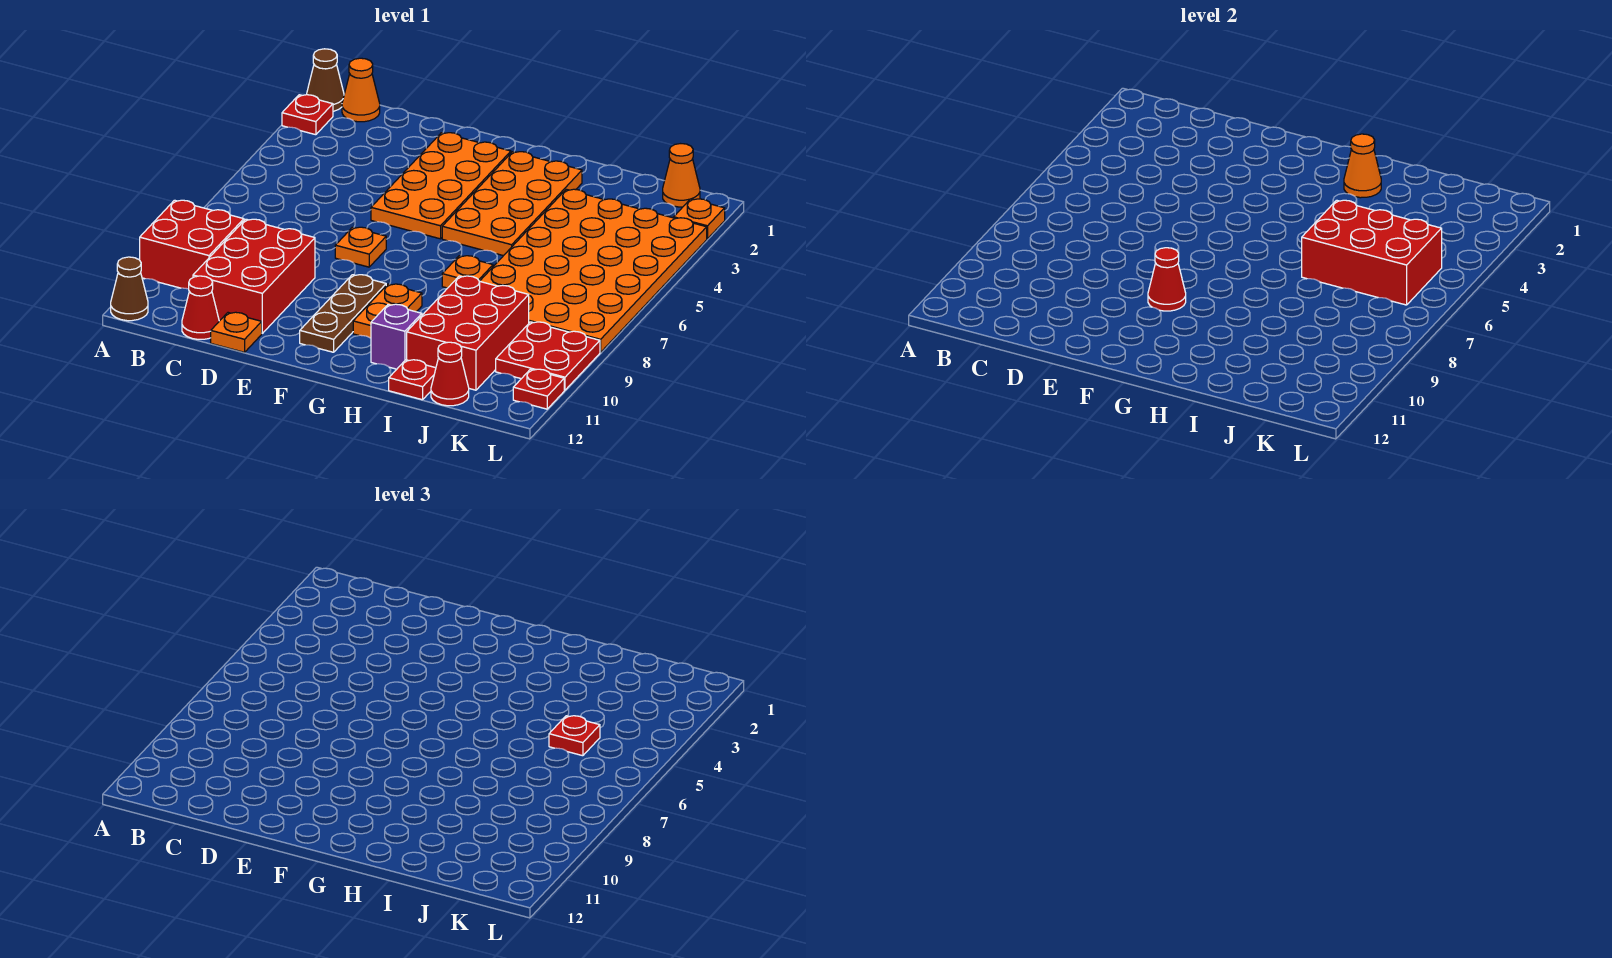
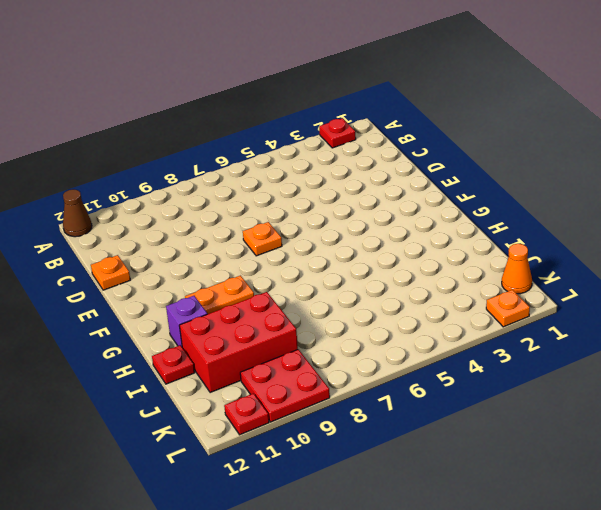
none -> brown 1x1 cone [307,49,344,111]
none -> red 2x2 brick [140,200,244,289]
none -> orange 1x1 cone [342,58,380,122]

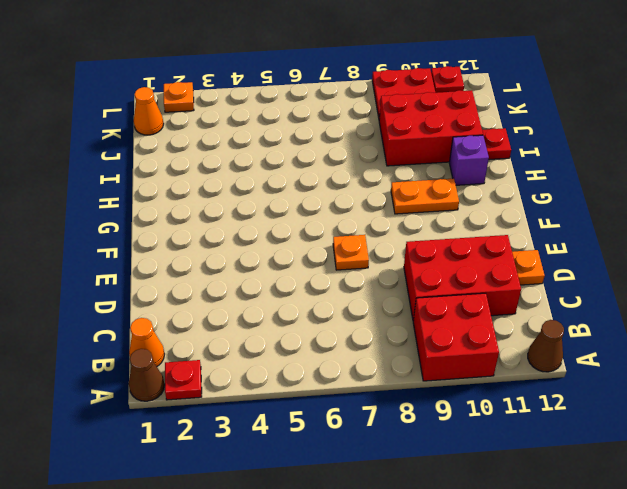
none -> red 1x1 cone [182,276,219,339]
none -> orange 2x4 plate [371,133,511,239]
none -> brown 1x3 plate [300,275,386,352]

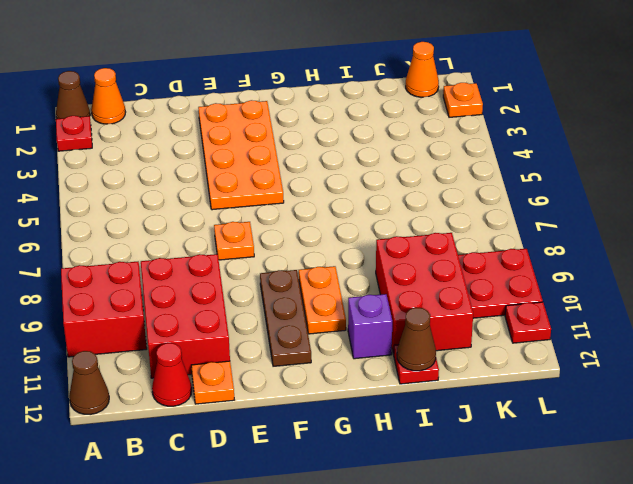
brown 1x1 cone [397,307,436,371] -> none
none -> orange 2x4 plate [442,152,582,256]
none -> orange 1x1 plate [442,256,493,288]
none -> orange 4x6 plate [480,189,707,352]

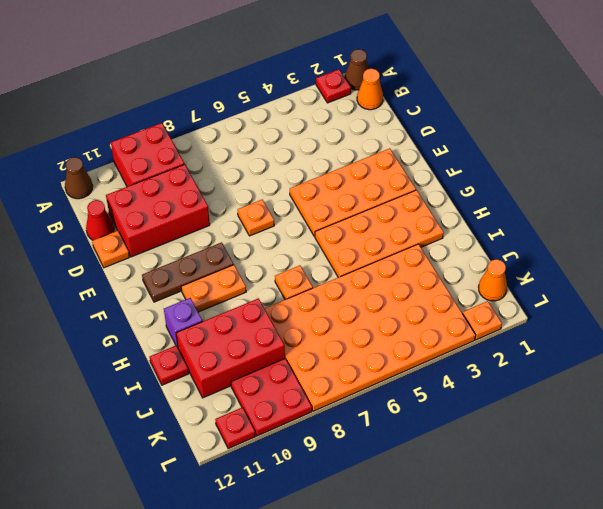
none -> red 1x1 cone [431,342,469,406]
none -> red 1x1 cone [1148,248,1186,311]
none -> orange 1x1 cone [1344,134,1381,198]

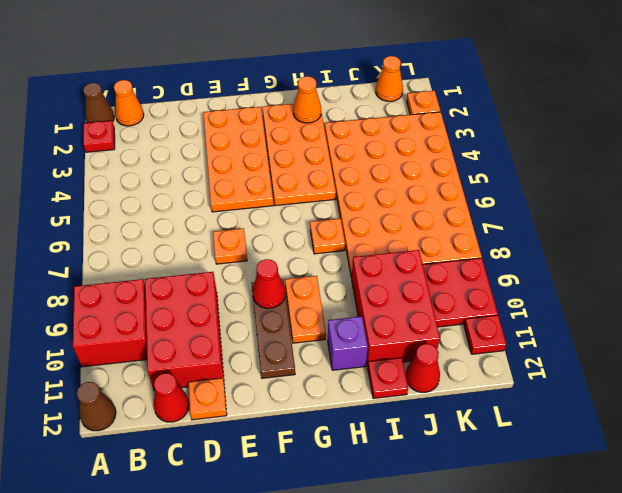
none -> red 2x3 brick [1302,200,1442,305]
none -> red 1x1 plate [549,716,600,756]

